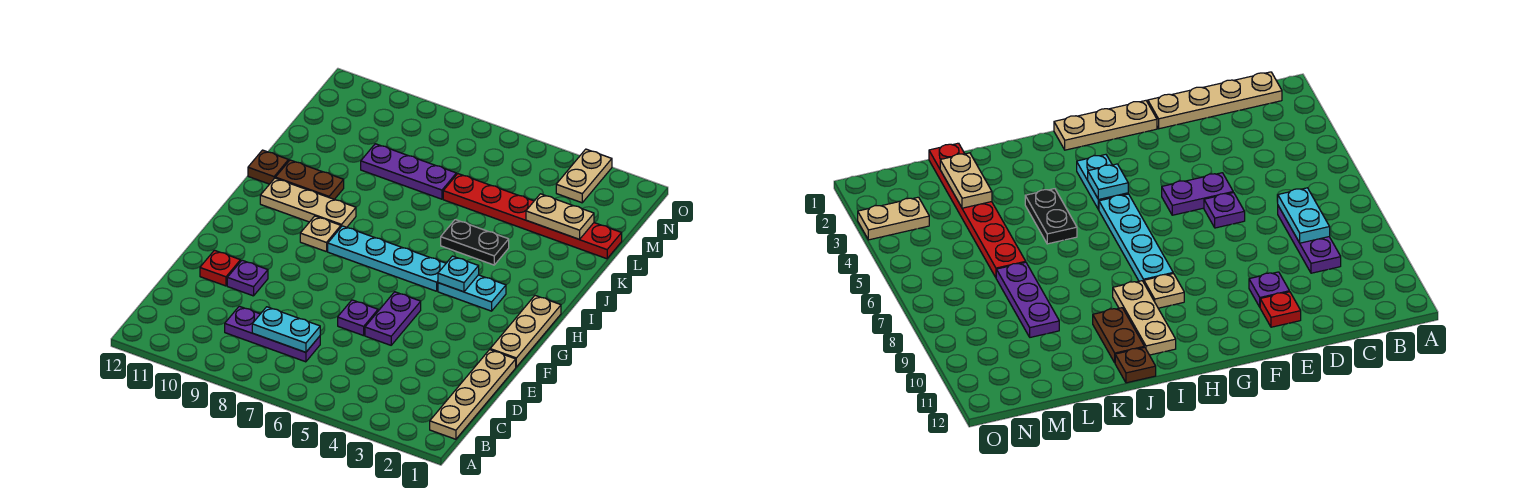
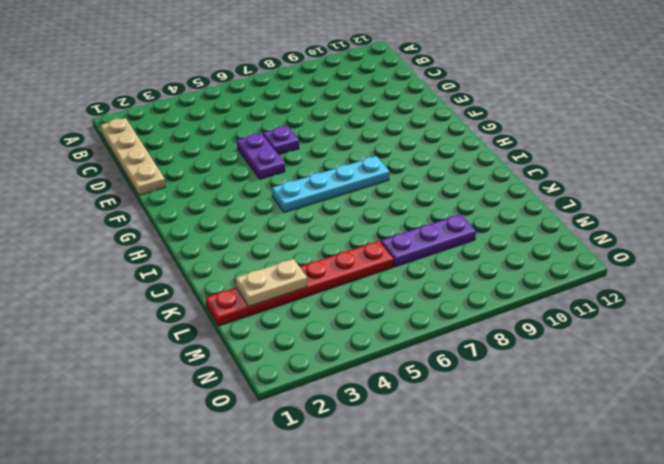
none -> purple 1x3 plate [225,306,320,362]
none -> purple 1x1 plate [227,260,268,296]
none -> red 1x1 plate [200,250,240,286]

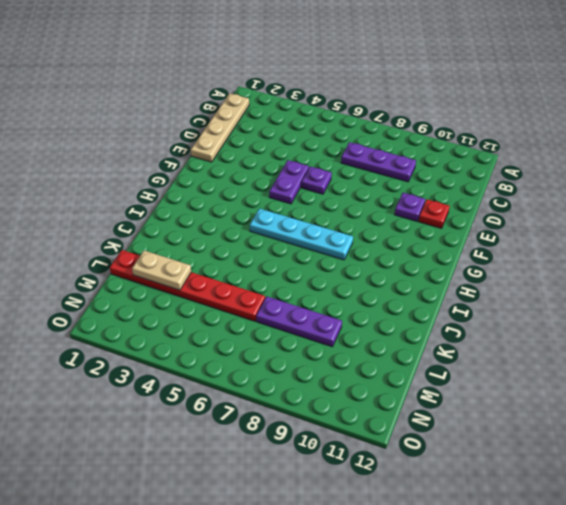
none -> tan 1x3 plate [490,296,561,367]
none -> cyan 1x2 plate [438,275,506,311]
none -> tan 1x1 plate [300,216,341,252]

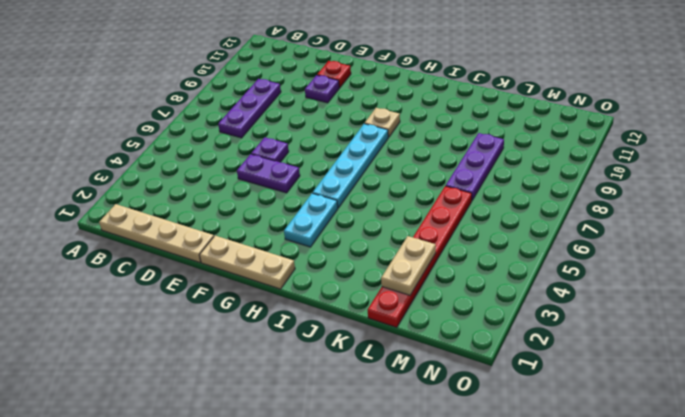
none -> tan 1x3 plate [260,178,356,227]
none -> black 1x2 plate [441,220,509,265]
none -> brown 1x2 plate [275,160,344,199]

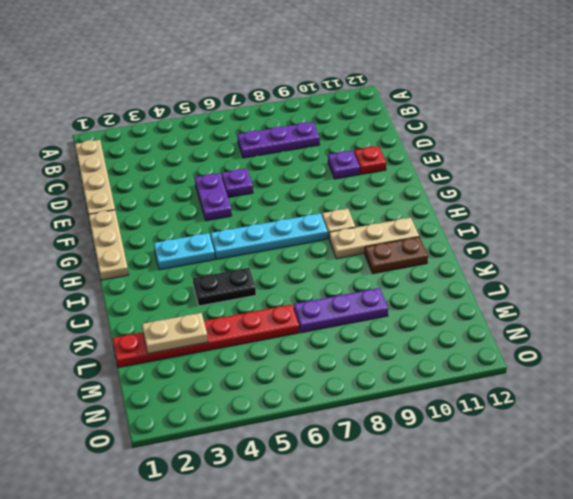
none -> brown 1x1 plate [248,150,289,184]
none -> tan 1x2 plate [556,149,612,203]
none -> cyan 1x2 plate [252,307,320,352]

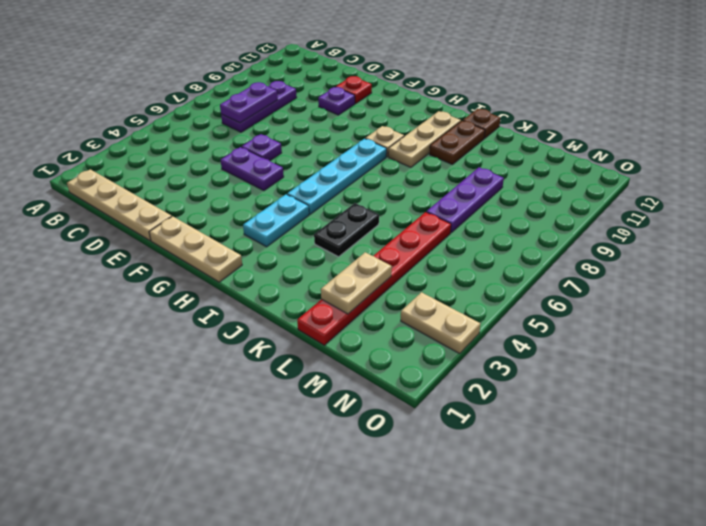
purple 1x2 plate [220,82,278,123] -> cyan 1x2 plate [252,307,320,352]
none -> cyan 1x1 plate [438,256,479,292]

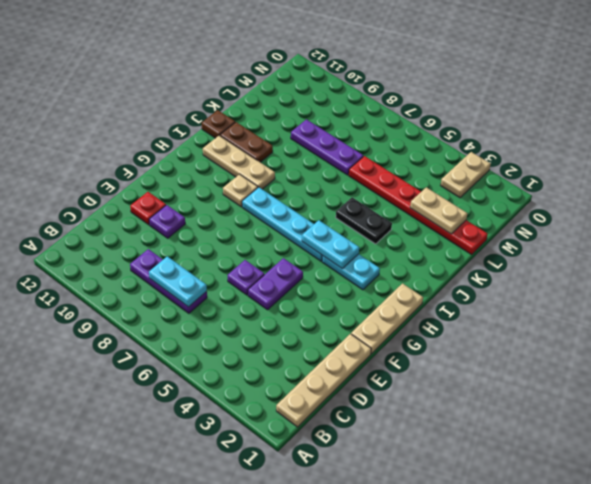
cyan 1x2 plate [302,220,359,269] -> cyan 1x1 plate [438,256,479,292]

